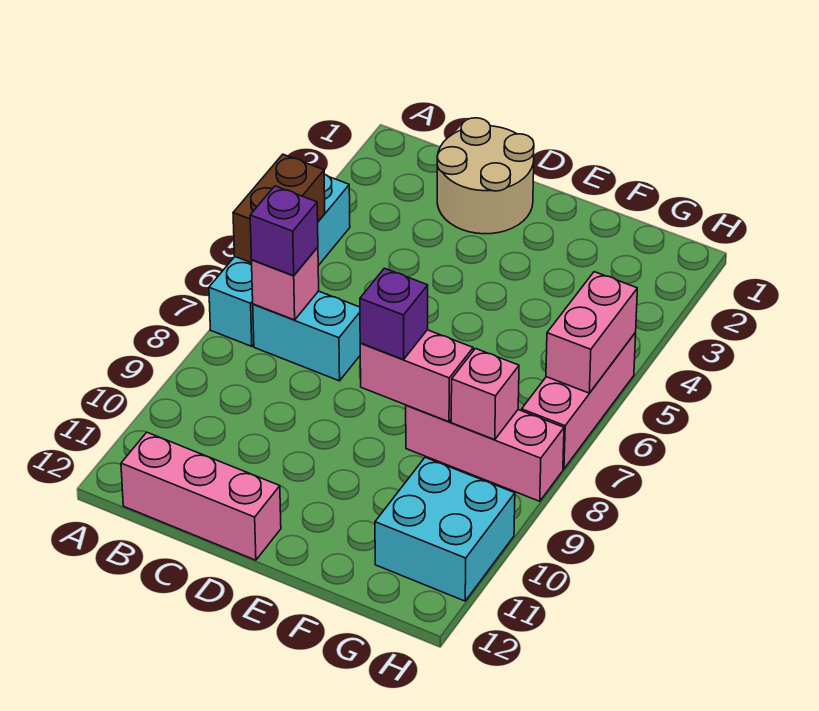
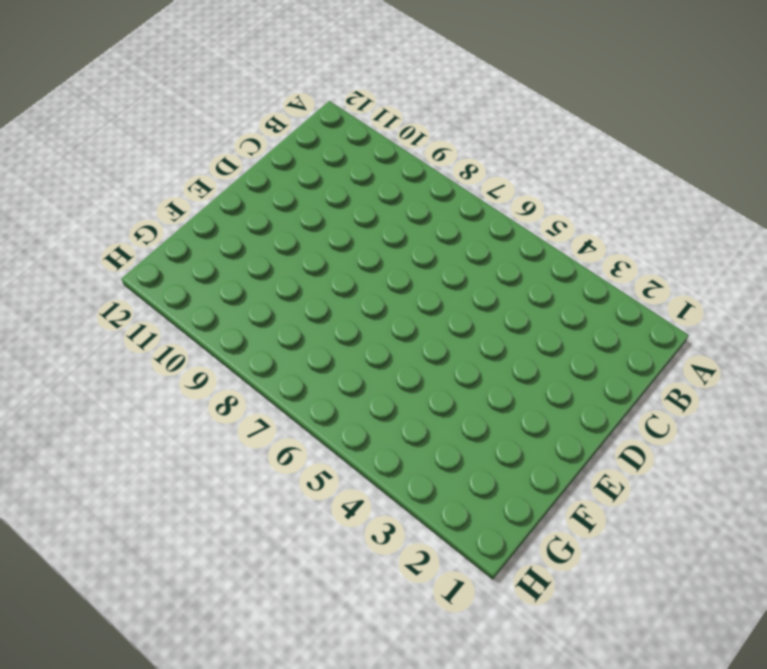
none -> cyan 1x4 brick [209,174,350,346]
none -> cyan 1x2 brick [253,291,360,381]
none -> pink 1x3 brick [121,432,281,560]

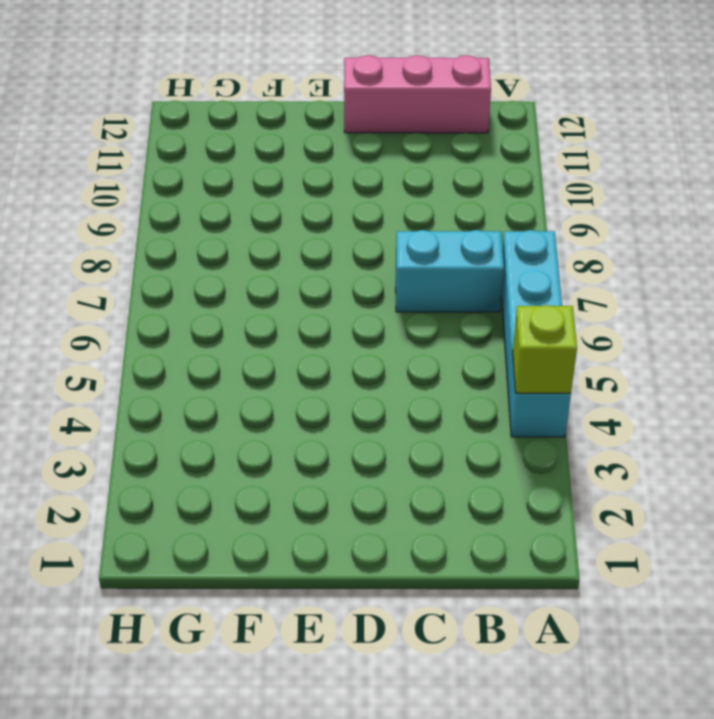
lime 1x1 brick [513,305,577,393] -> none
none -> tan 2x2 round brick [437,118,534,234]
none -> pink 1x3 brick [406,405,564,501]
none -> cyan 2x2 brick [375,457,515,601]

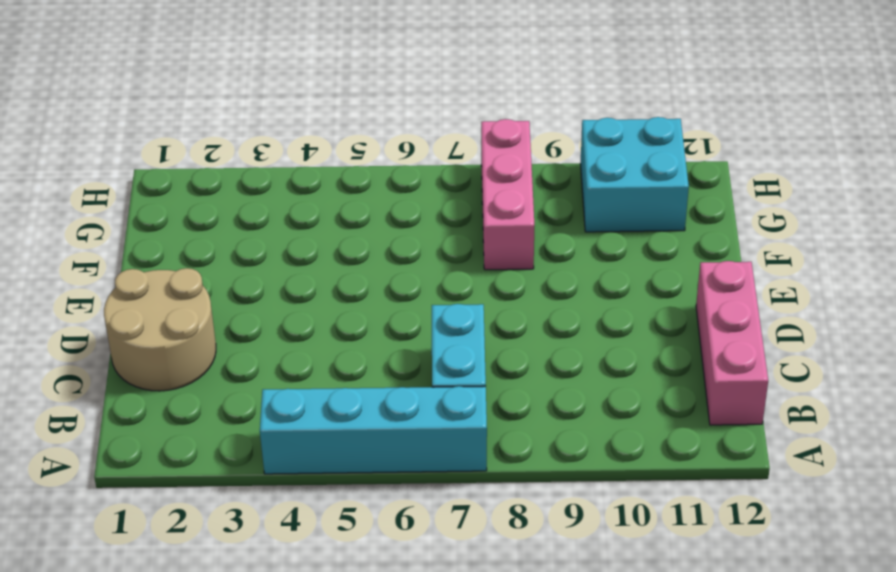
none -> pink 1x3 brick [522,333,636,469]
none -> brown 1x2 brick [233,154,325,263]
none -> pink 1x1 brick [251,247,319,320]

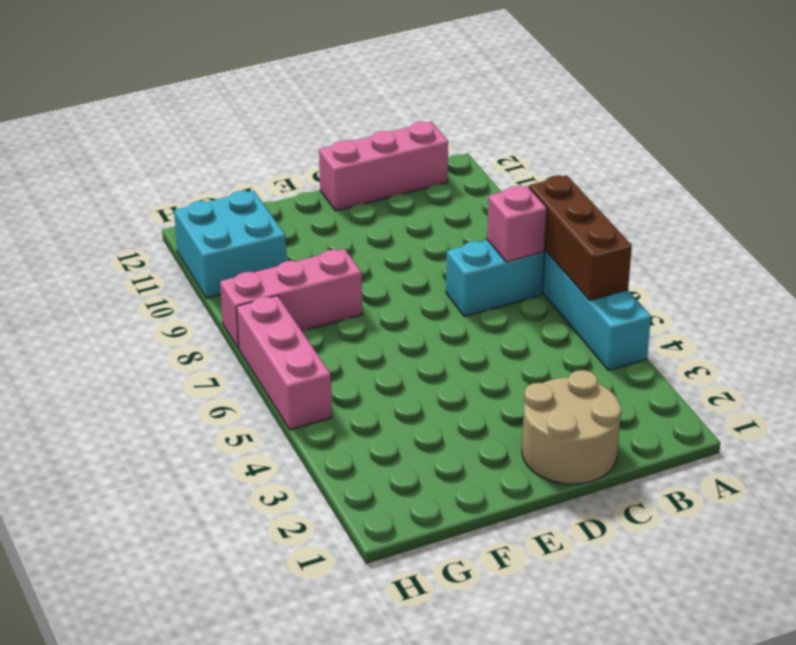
brown 1x3 brick [529,175,632,301] -> brown 1x2 brick [233,154,325,263]
none -> pink 1x2 brick [360,330,473,422]
none -> pink 1x1 brick [451,349,519,440]
none -> pink 1x2 brick [546,272,637,393]

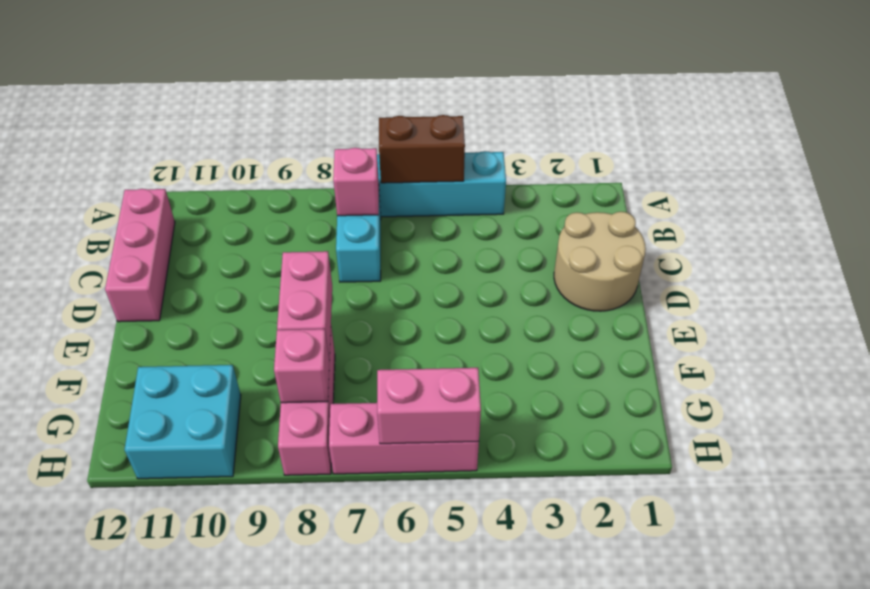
none -> purple 1x1 brick [250,186,318,276]
none -> purple 1x1 brick [360,268,428,360]

